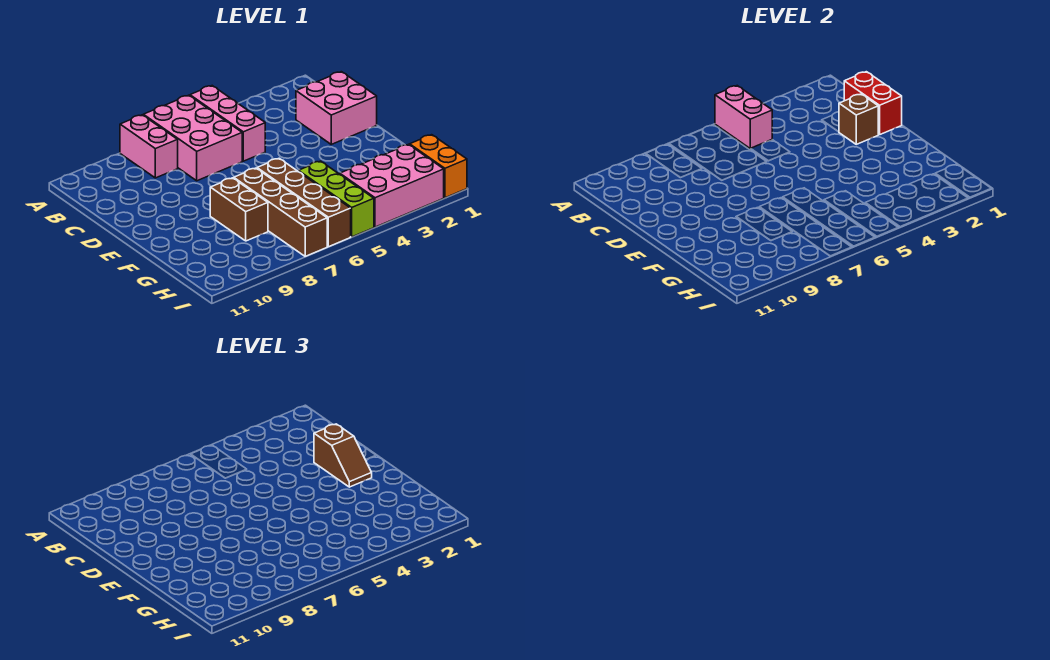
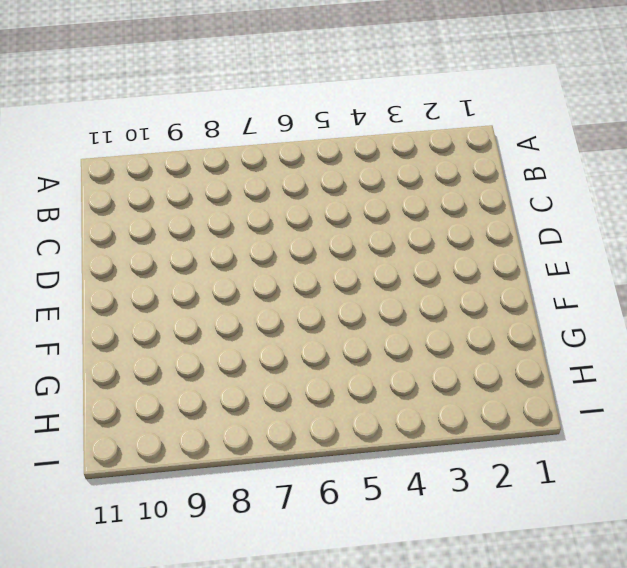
none -> pink 1x3 brick [190,86,265,161]
none -> pink 2x3 brick [143,95,242,181]
none -> pink 1x2 brick [120,115,178,178]

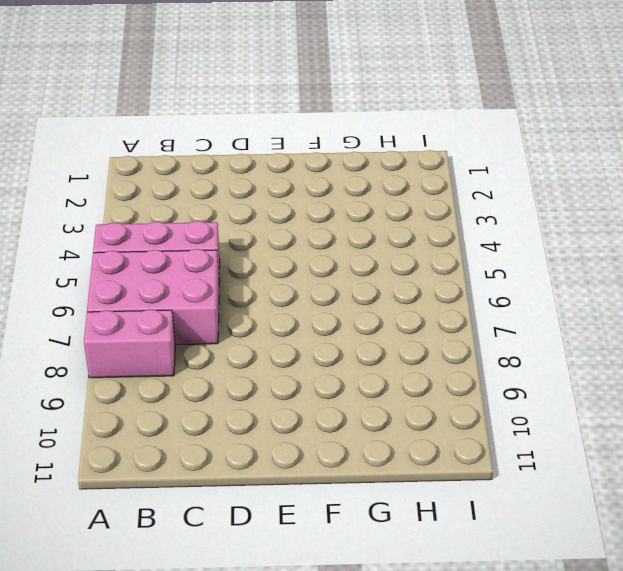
none -> pink 2x2 brick [296,72,377,144]
none -> brown 1x4 brick [257,158,351,247]
none -> brown 1x4 brick [234,168,327,256]

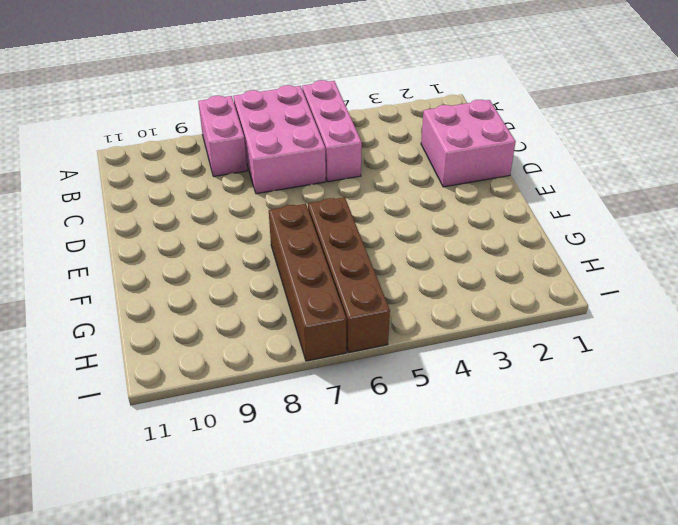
none -> brown 1x2 brick [210,178,268,241]
none -> lime 1x3 brick [298,161,374,237]
none -> orange 1x2 brick [410,135,467,198]

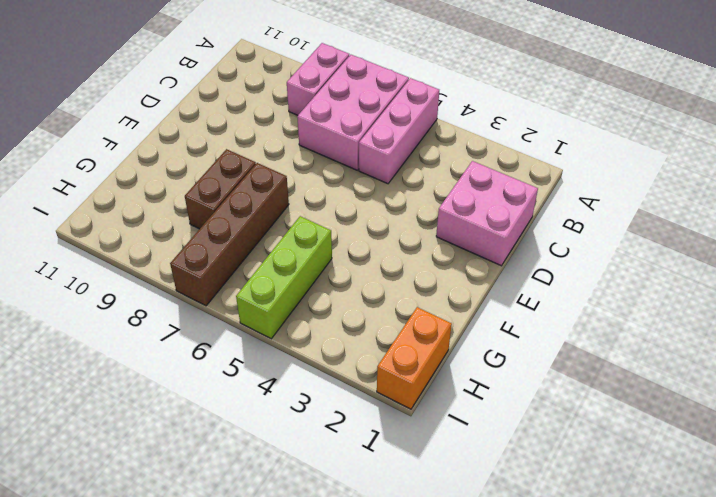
none -> brown 1x4 brick [257,158,351,247]
none -> pink 2x3 brick [340,144,444,227]
none -> pink 1x2 brick [715,86,772,149]

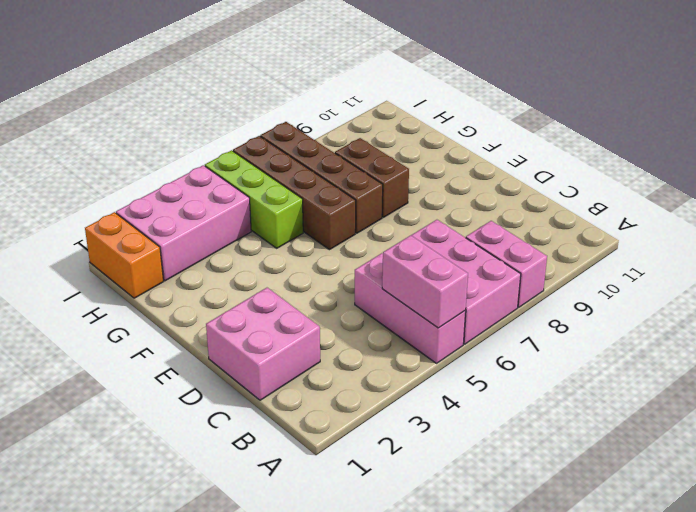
none -> red 1x2 brick [844,72,902,135]
none -> brown 1x1 brick [839,94,878,144]
none -> brown 1x2 slope [314,424,372,487]

